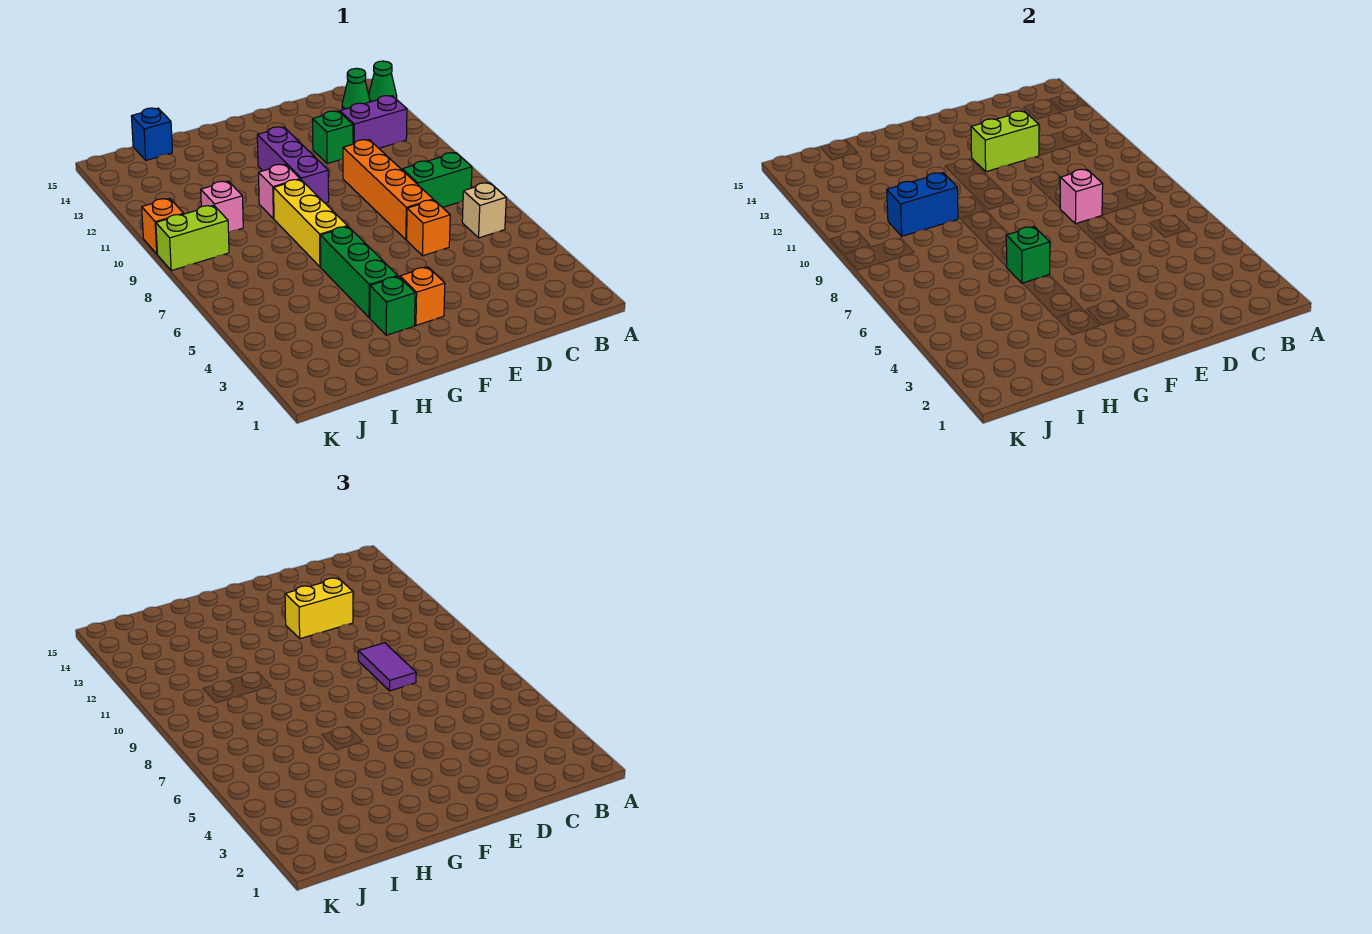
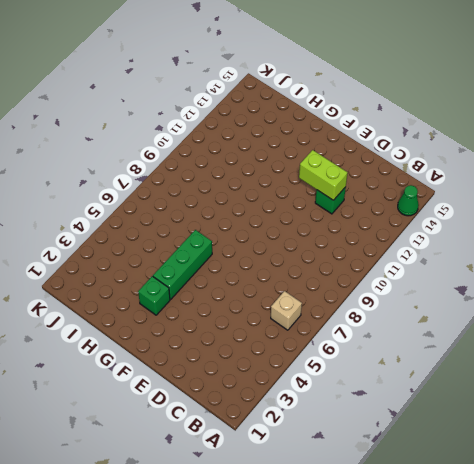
none -> green 1x2 brick [402,153,472,208]
none -> purple 1x2 brick [340,96,407,148]
none -> green 1x1 cone [342,68,370,110]

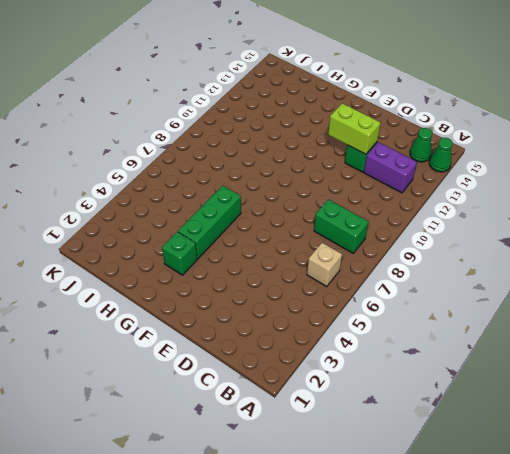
none -> orange 1x1 brick [407,200,450,256]
none -> orange 1x4 brick [343,140,433,240]
none -> orange 1x1 brick [400,267,445,325]

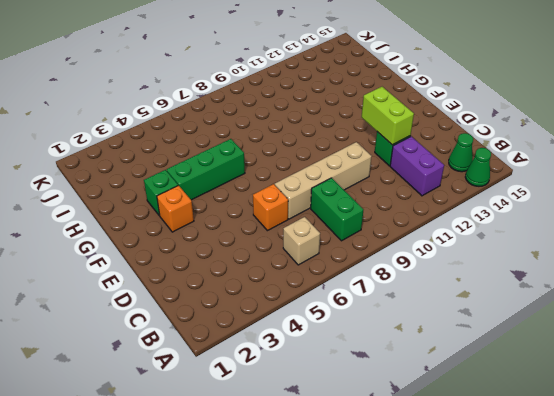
tan 1x4 brick [275,142,372,219] -> orange 1x4 brick [343,140,433,240]
none -> purple 1x3 brick [257,127,329,203]
none -> yellow 1x3 brick [274,179,347,267]
none -> pink 1x1 brick [259,164,300,219]

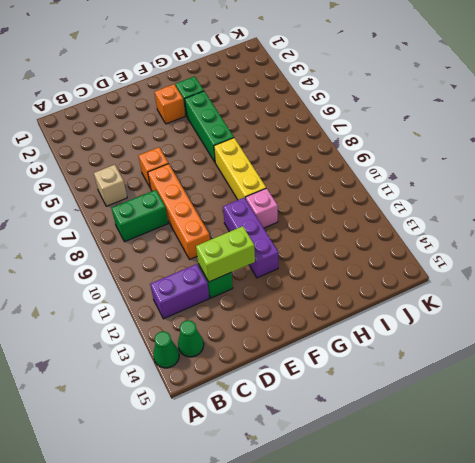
none -> pink 1x1 brick [201,181,243,232]
none -> blue 1x1 brick [131,108,172,160]
none -> lime 1x2 brick [156,205,229,271]

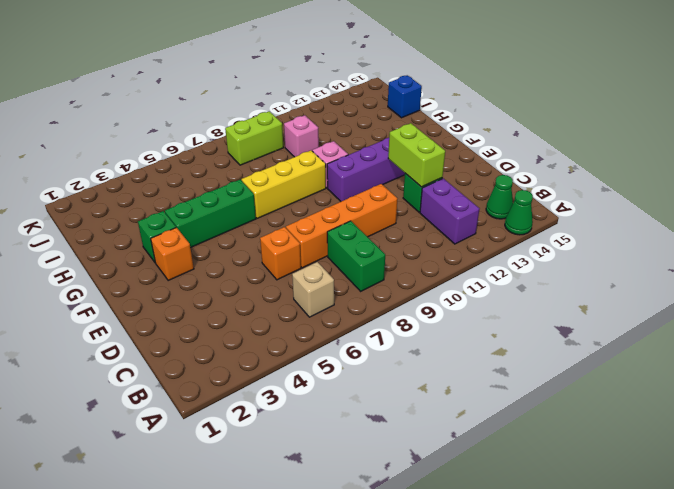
lime 1x2 brick [225,111,283,165] -> lime 1x2 brick turned to [156,205,229,271]
none -> orange 1x1 brick [142,198,184,254]
none -> pink 1x1 brick [1060,169,1103,224]
none -> green 1x1 brick [1006,227,1050,283]

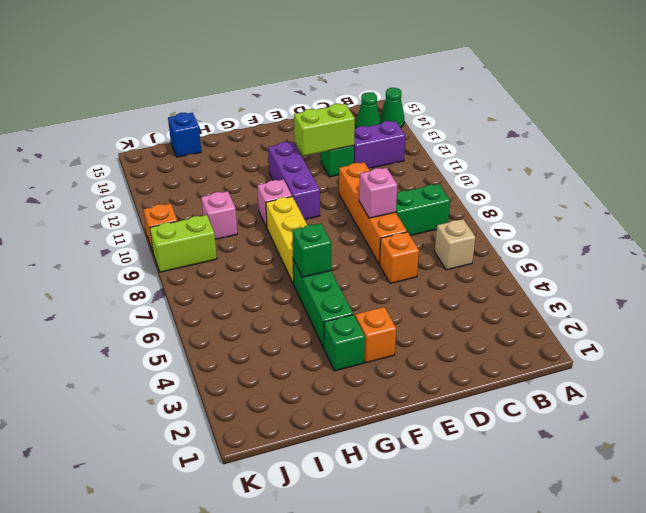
none -> blue 1x2 brick [887,173,958,236]
none -> purple 1x2 tile [358,643,416,691]
none -> yellow 1x2 brick [285,578,353,639]

